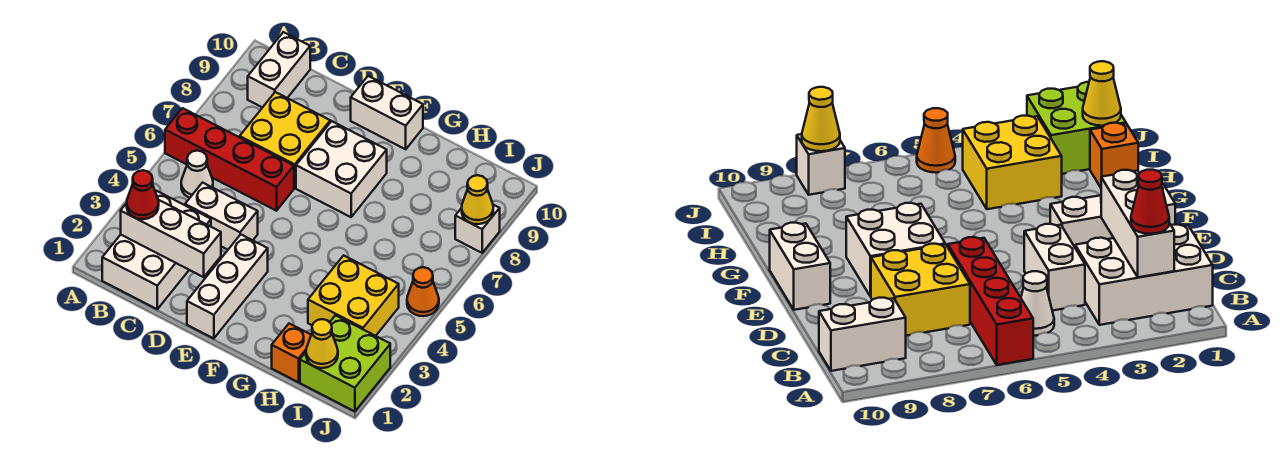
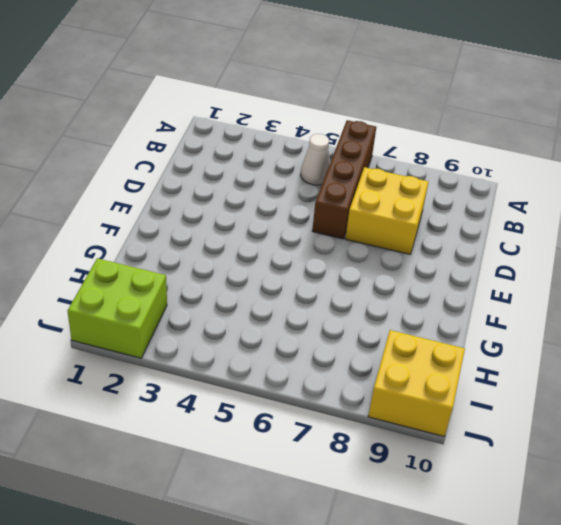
brown 1x4 brick [312,120,376,239] -> red 1x4 brick [165,108,294,211]
yellow 2x2 brick [368,330,465,437] -> yellow 2x2 brick moved to [308,255,399,336]
none -> white 2x3 brick [102,191,211,309]
none -> white 1x2 brick [248,32,310,108]
none -> white 1x2 brick [185,183,258,250]

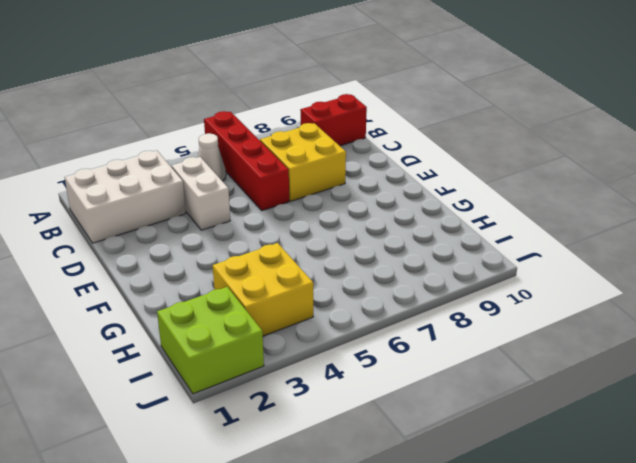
red 1x2 brick [300,94,367,146] -> white 1x2 brick [248,32,310,108]
none -> white 1x3 brick [187,234,268,339]
none -> white 2x2 brick [296,121,387,217]
none -> white 1x2 brick [351,76,423,149]

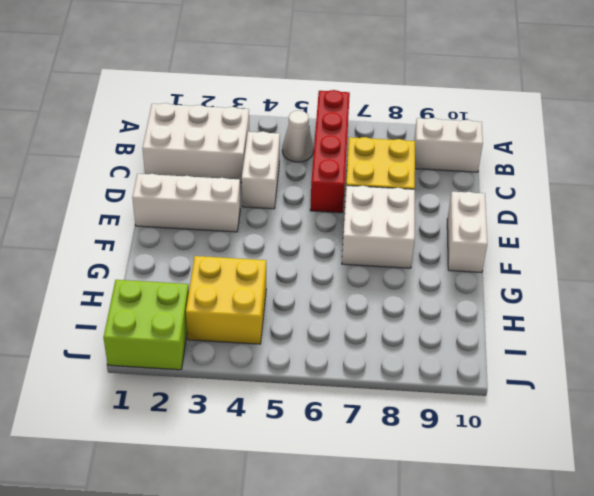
none -> orange 1x1 brick [272,323,311,382]
none -> orange 1x1 cone [407,267,439,316]
none -> white 1x1 brick [455,205,500,253]

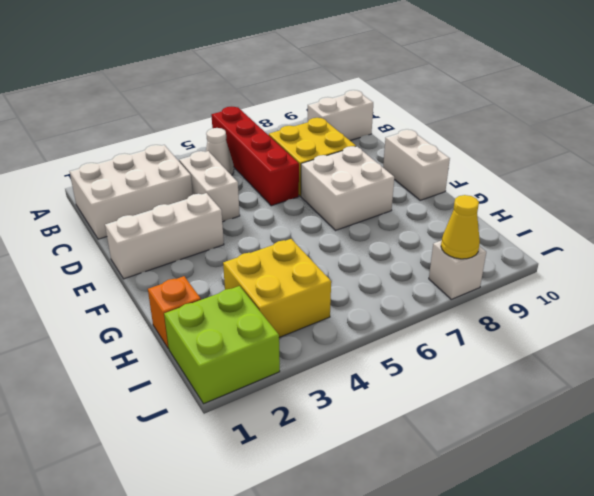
none -> orange 1x1 cone [407,267,439,316]
none -> white 1x3 brick [121,200,221,277]
none -> yellow 1x1 cone [306,319,338,368]

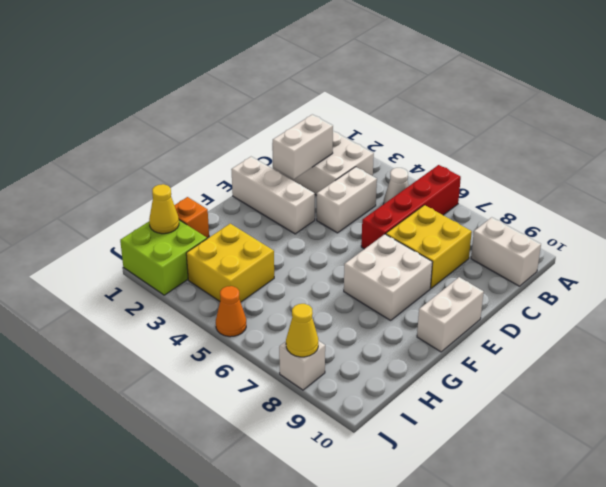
white 1x2 brick [273,114,333,179] -> white 1x3 brick [121,200,221,277]
none -> red 1x1 cone [127,170,159,219]

